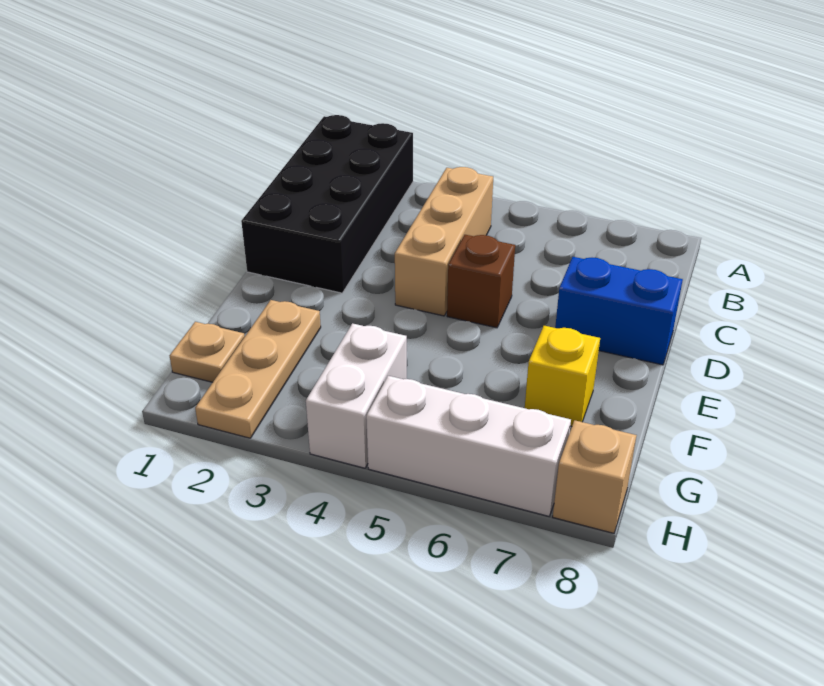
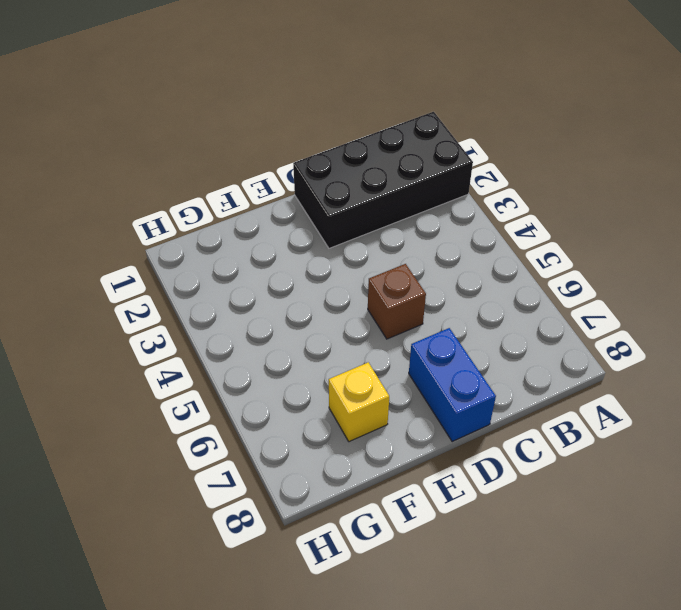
none -> tan 1x3 brick [395,167,493,316]
none -> tan 1x3 plate [195,300,321,438]

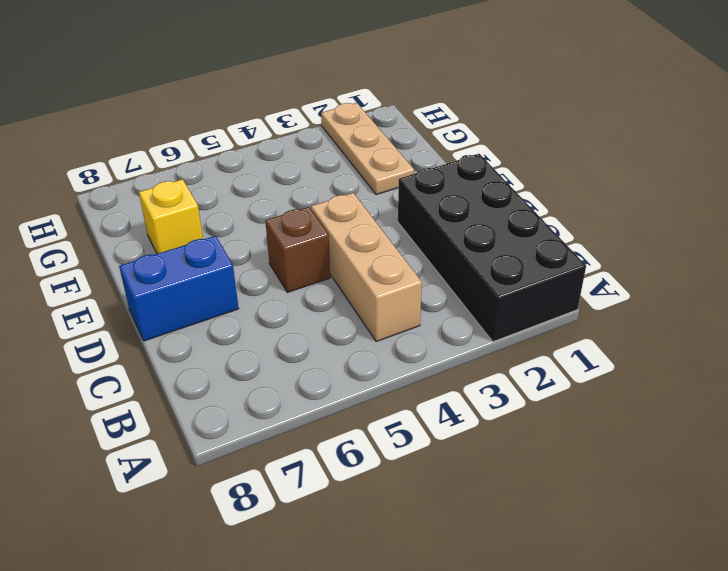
none -> tan 1x1 plate [170,322,245,382]
none -> white 1x2 brick [306,323,407,468]

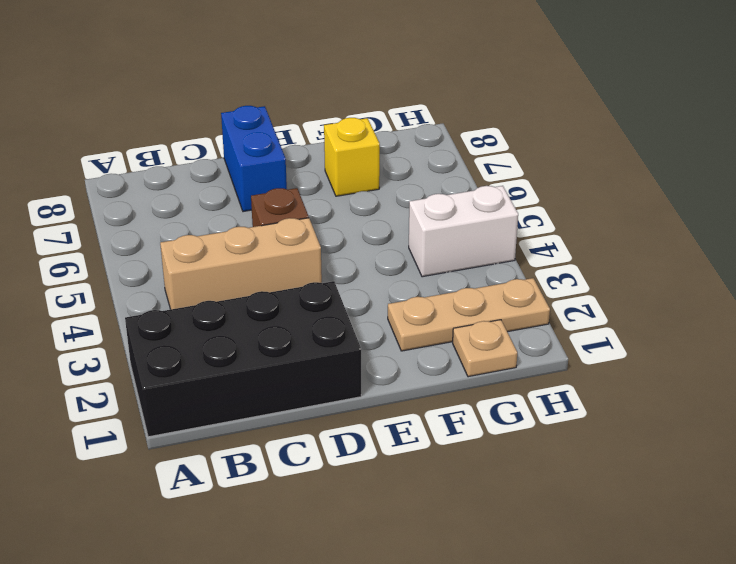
none -> white 1x3 brick [366,376,571,516]
none -> tan 1x1 brick [553,420,637,533]

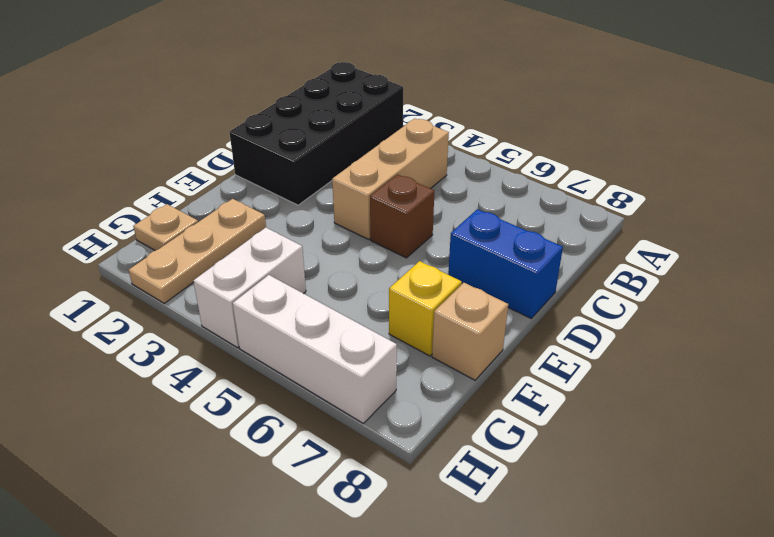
tan 1x1 brick [432,283,508,380] -> tan 1x1 brick moved to [553,420,637,533]

